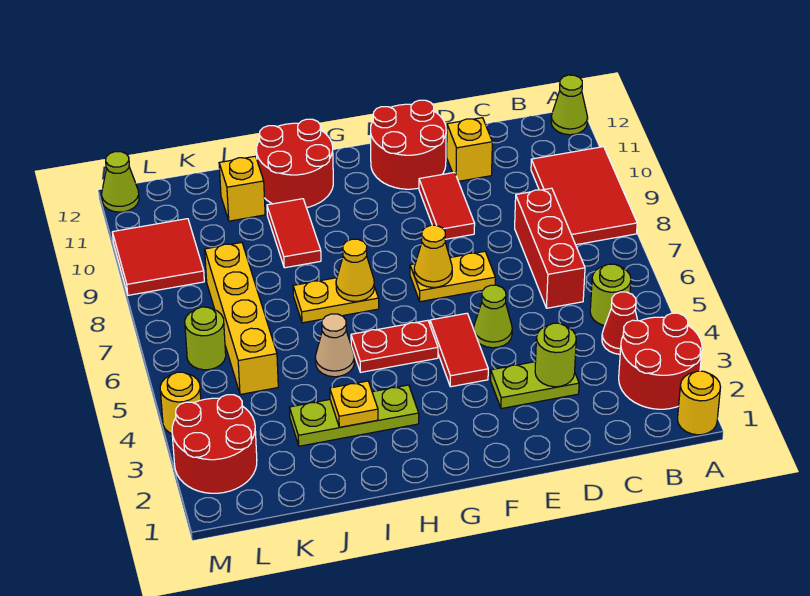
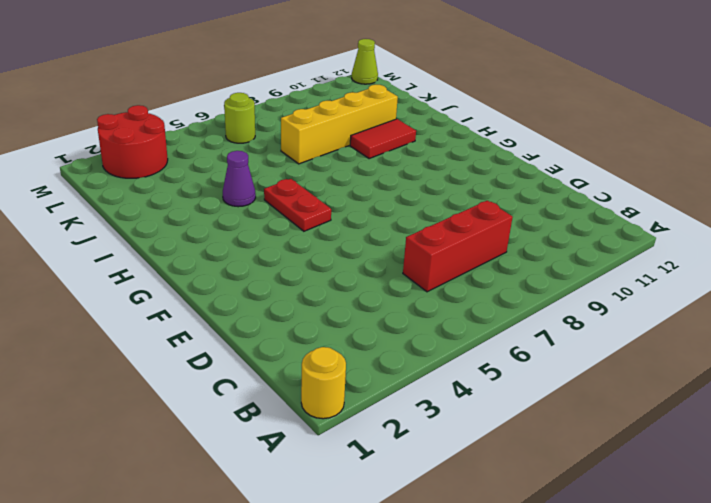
purple 1x1 cone [223,151,256,207] -> none
yellow 1x4 brick [281,85,398,164] -> yellow 1x4 brick moved to [205,243,278,394]
none -> red 2x2 round brick [619,313,702,409]
none -> red 2x3 tile [531,147,637,245]
none -> lime 1x1 cone [551,75,588,135]
none -> red 1x1 cone [602,292,638,354]

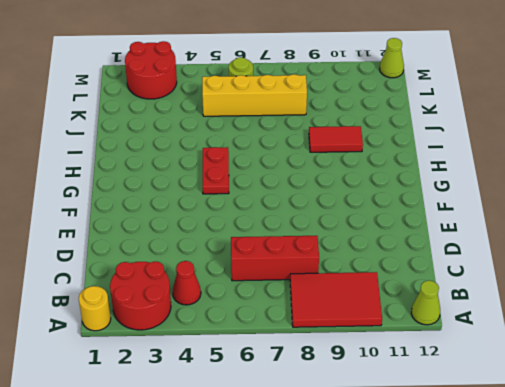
none -> lime 1x1 round brick [590,264,631,326]
none -> lime 1x2 plate [490,362,579,409]
none -> yellow 1x1 brick [447,118,492,181]
none -> lime 1x1 cone [474,285,512,348]

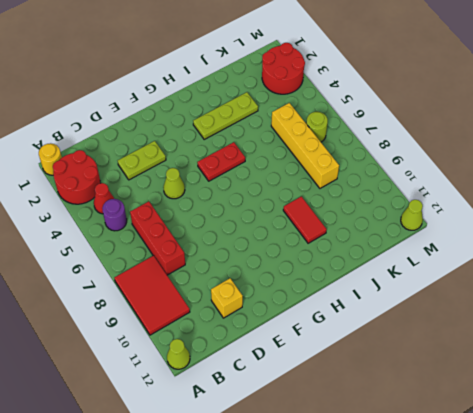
purple 1x1 round brick [102,199,127,231] -> lime 1x1 round brick [590,264,631,326]
none -> yellow 1x2 plate [410,251,495,302]
none -> red 1x2 tile [419,172,475,239]
none -> red 2x2 round brick [371,100,446,189]
none -> red 1x2 tile [430,313,488,387]

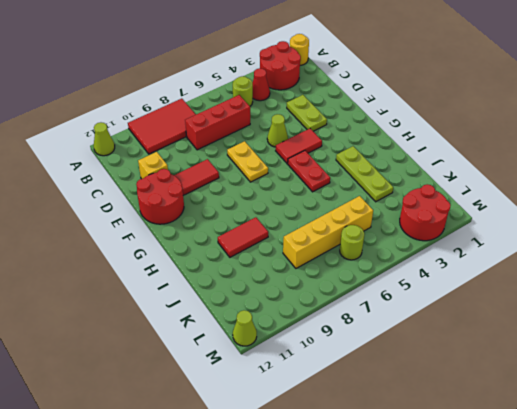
none -> yellow 1x2 plate [293,278,379,323]
none -> red 2x2 round brick [257,119,333,208]
none -> tan 1x1 cone [315,314,354,377]
none -> yellow 1x1 brick [219,156,265,221]

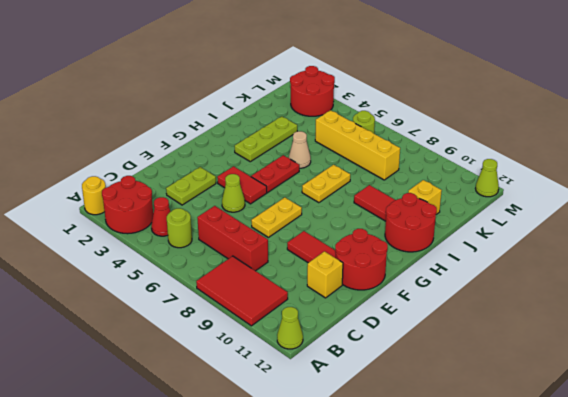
none -> red 2x2 tile [112,219,204,295]
none -> yellow 1x1 round brick [160,372,201,434]
none -> lime 1x1 round brick [535,323,576,387]
none -> yellow 1x1 cone [414,225,452,287]

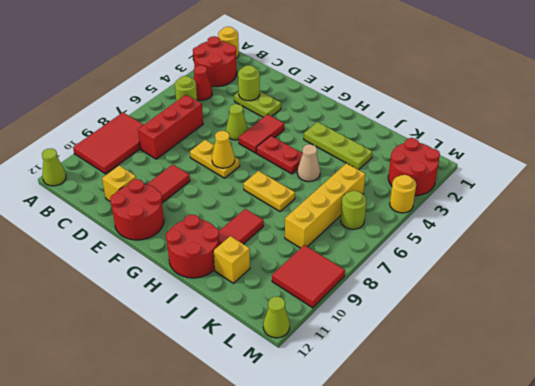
none -> yellow 1x1 cone [336,239,374,301]
none -> yellow 1x1 plate [330,381,378,427]

